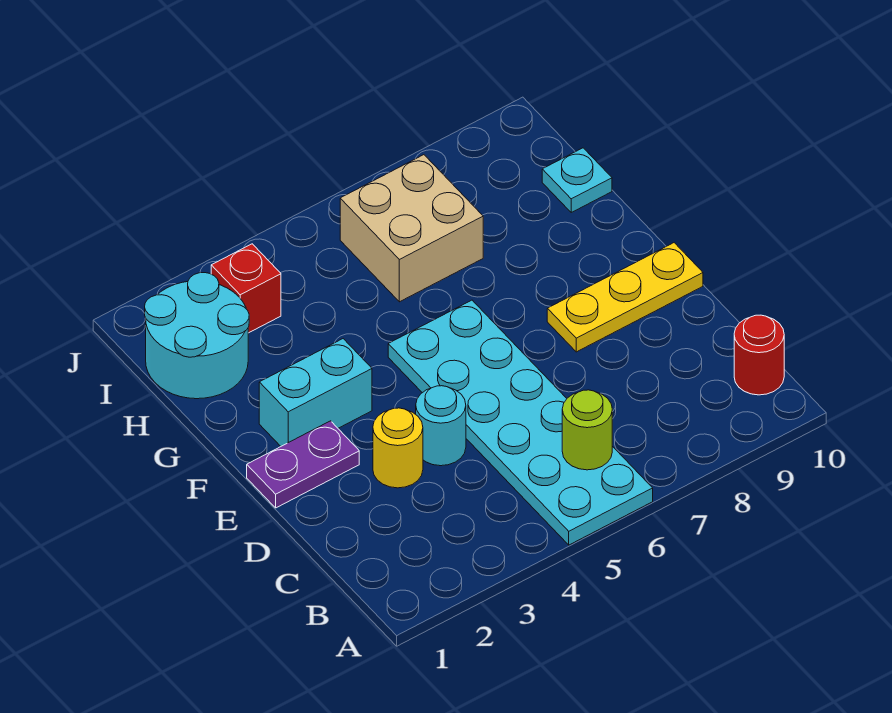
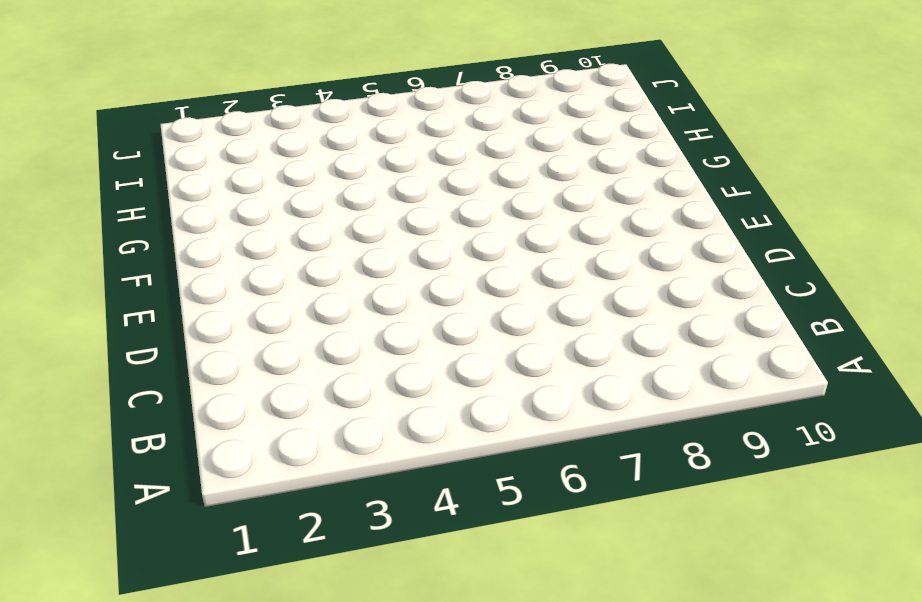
none -> cyan 2x6 plate [388,300,653,545]
none -> red 1x1 round brick [734,315,784,395]
none -> yellow 1x1 round brick [373,408,423,488]

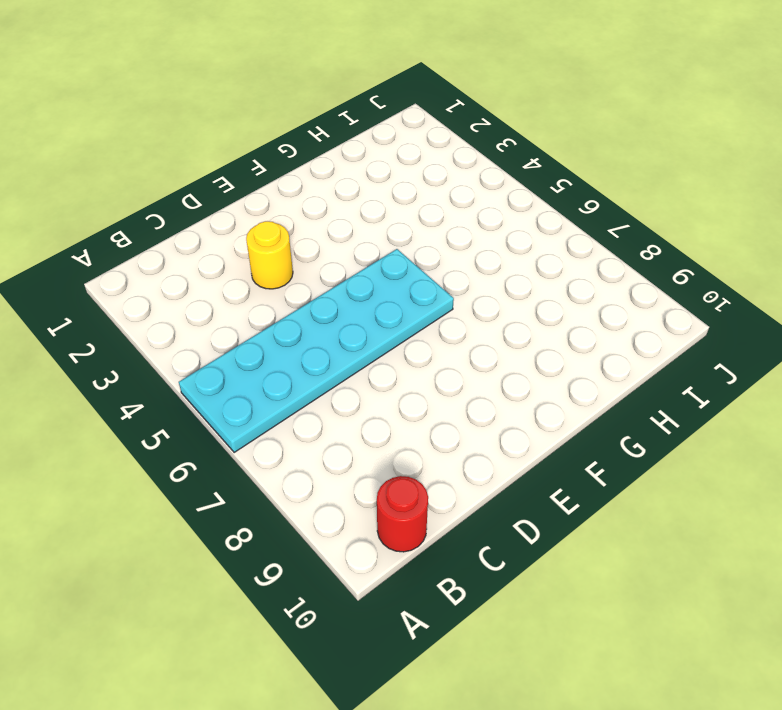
none -> cyan 1x1 round brick [416,386,466,466]
none -> purple 1x2 plate [247,421,359,508]
none -> yellow 1x3 plate [547,243,703,352]

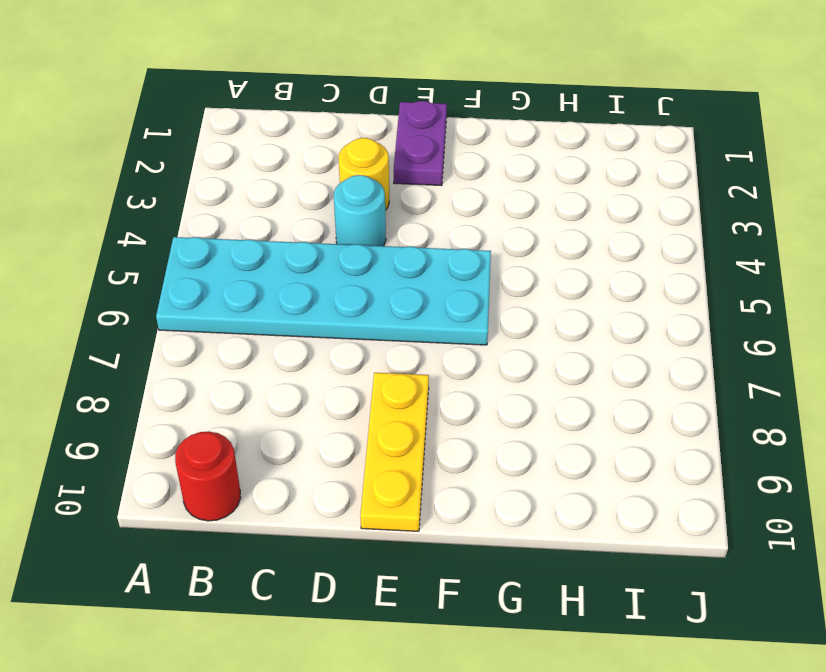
none -> cyan 1x2 brick [259,339,372,446]
none -> cyan 2x2 round brick [145,273,249,399]
none -> tan 2x2 brick [340,155,483,302]

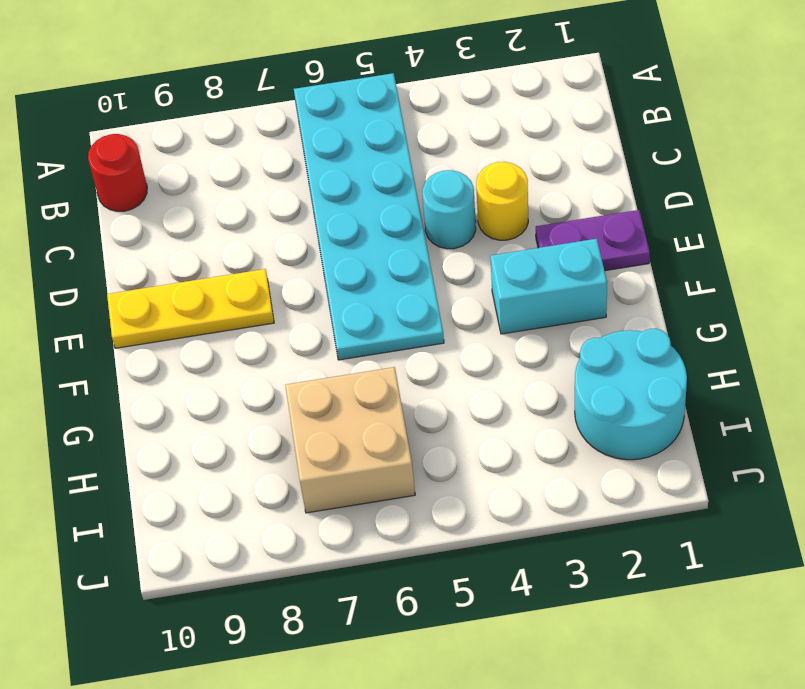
none -> cyan 1x1 plate [542,148,612,212]
none -> red 1x1 brick [211,244,281,333]
none -> lime 1x1 round brick [562,390,612,470]

